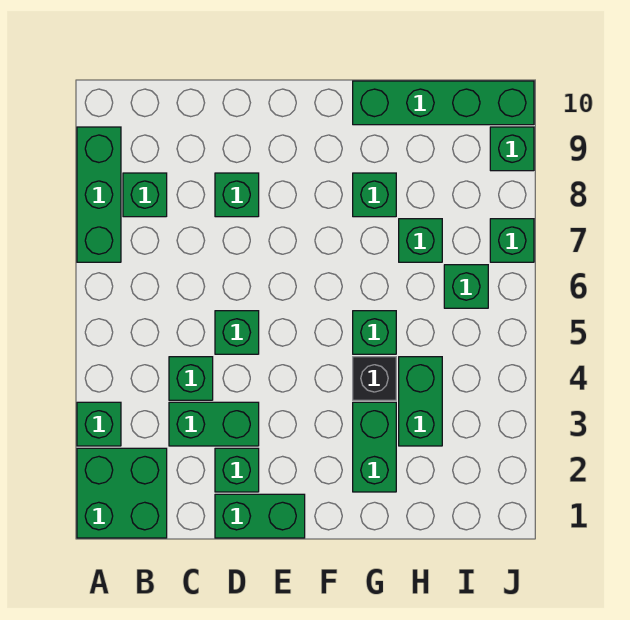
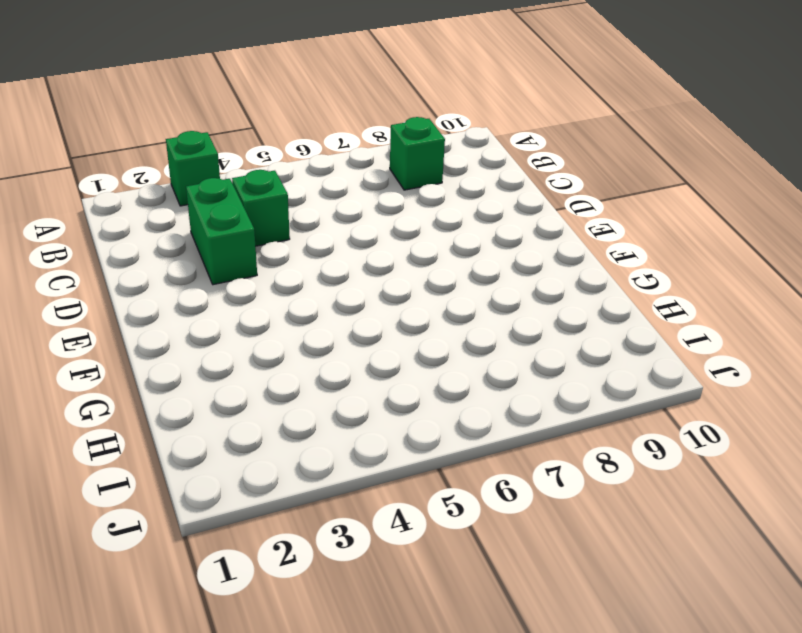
none -> green 2x2 brick [77,448,167,538]
none -> green 1x3 brick [77,127,121,262]
none -> green 1x2 brick [215,494,305,538]

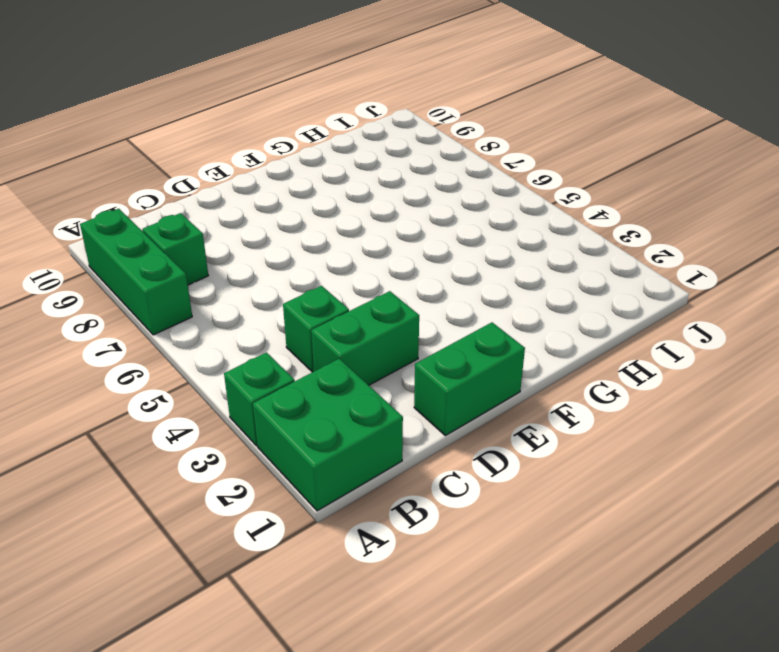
none -> green 1x1 brick [215,448,259,492]
none -> green 1x1 brick [215,311,259,354]
none -> green 1x1 brick [215,173,259,217]

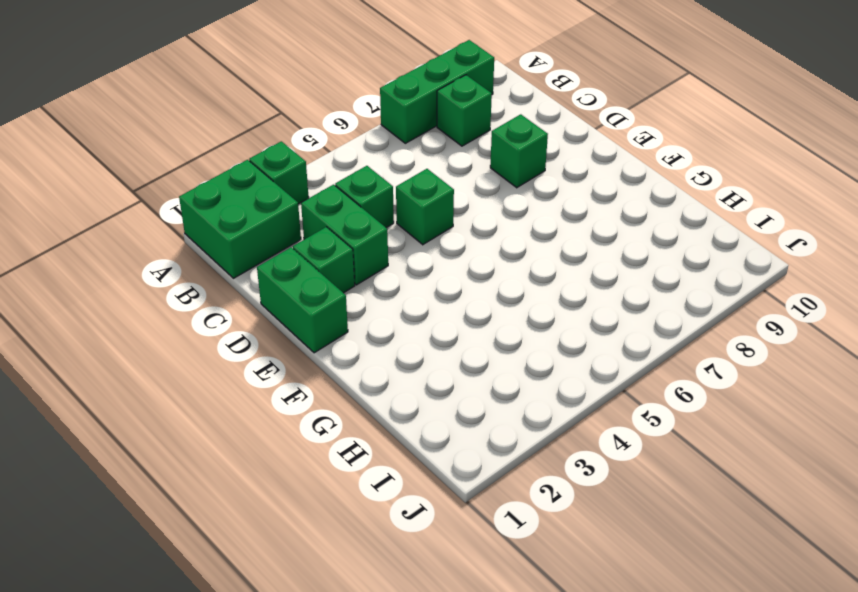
none -> green 1x2 brick [353,402,396,492]
none -> black 1x1 brick [353,357,396,400]
none -> green 1x1 brick [353,311,396,354]

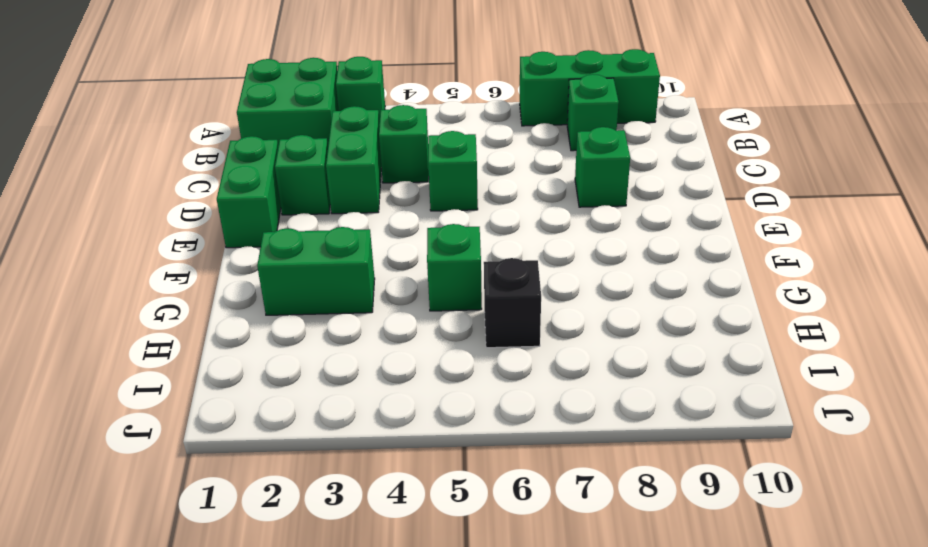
black 1x1 brick [484,258,541,348] -> black 1x1 brick moved to [353,357,396,400]
none -> green 1x1 brick [353,173,396,217]
none -> green 1x4 brick [353,81,534,125]
none -> green 1x2 brick [399,357,442,446]

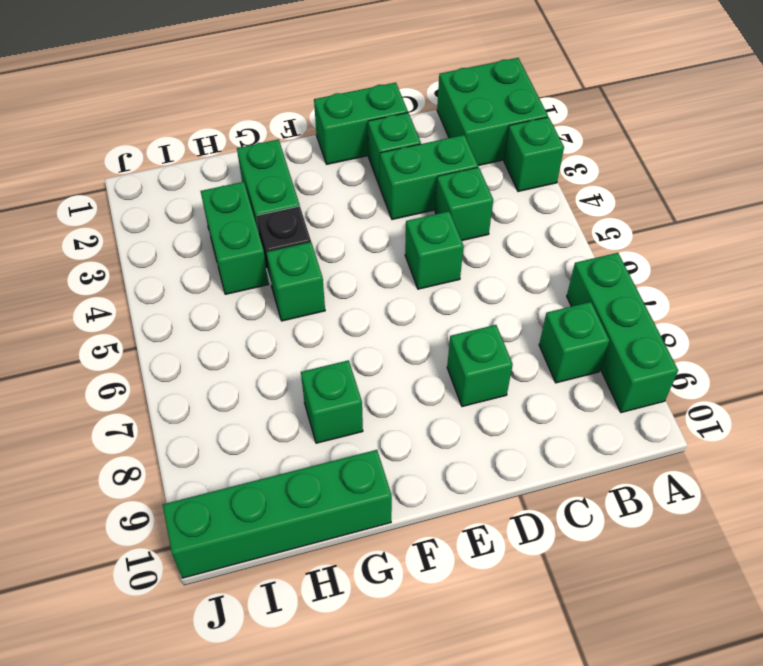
none -> green 1x1 brick [399,219,442,262]
none -> green 1x1 brick [444,265,488,308]
none -> green 1x1 brick [490,219,534,262]

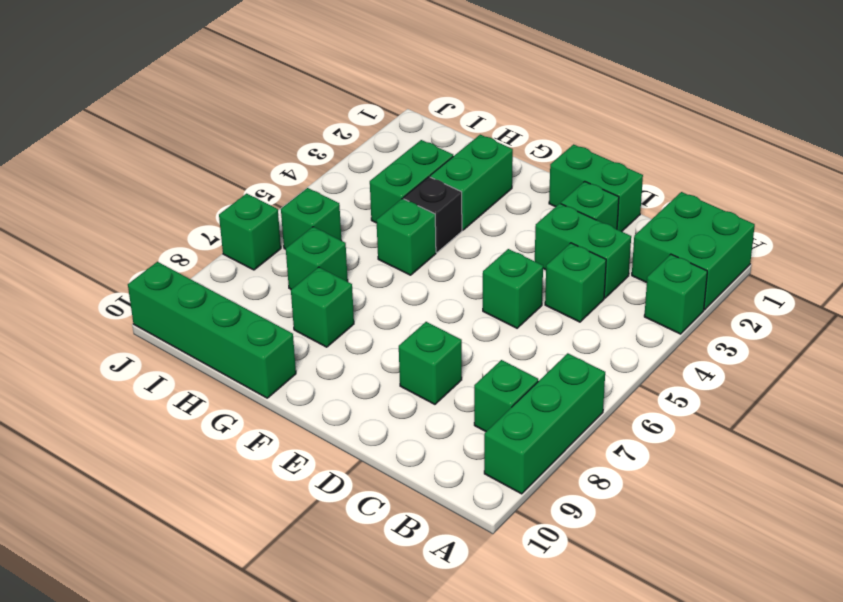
none -> green 1x1 brick [490,127,534,171]

